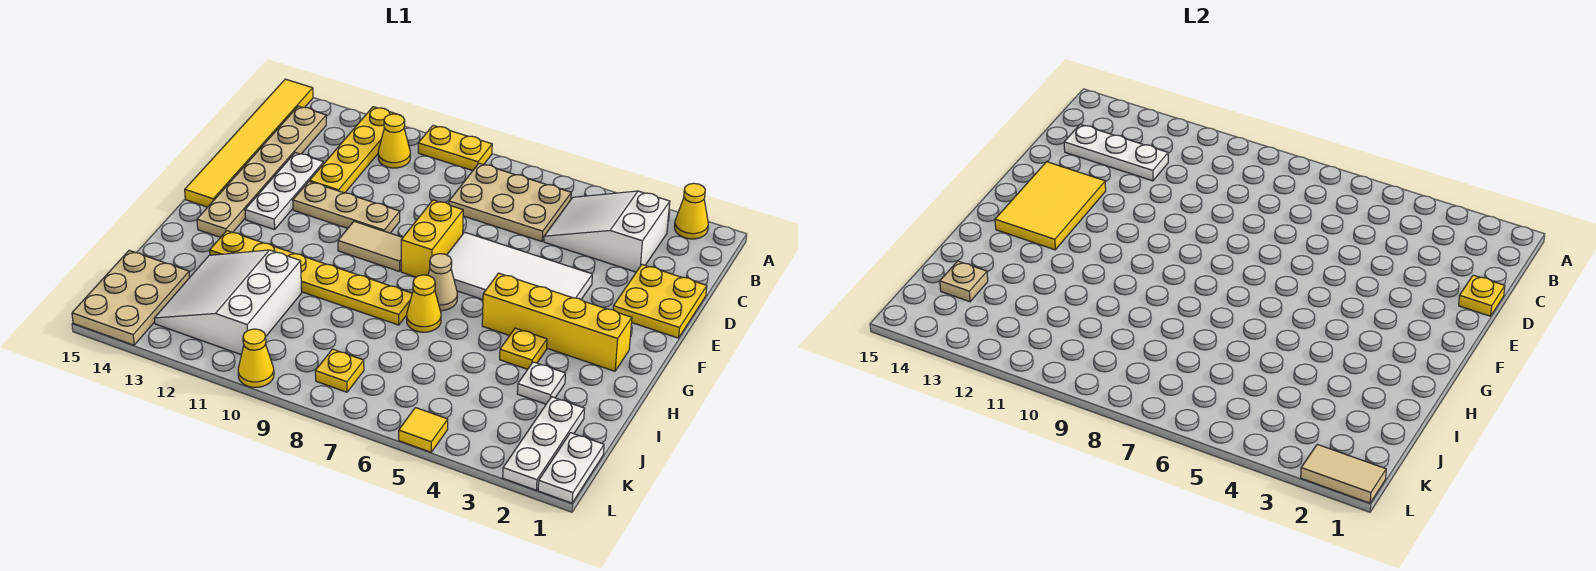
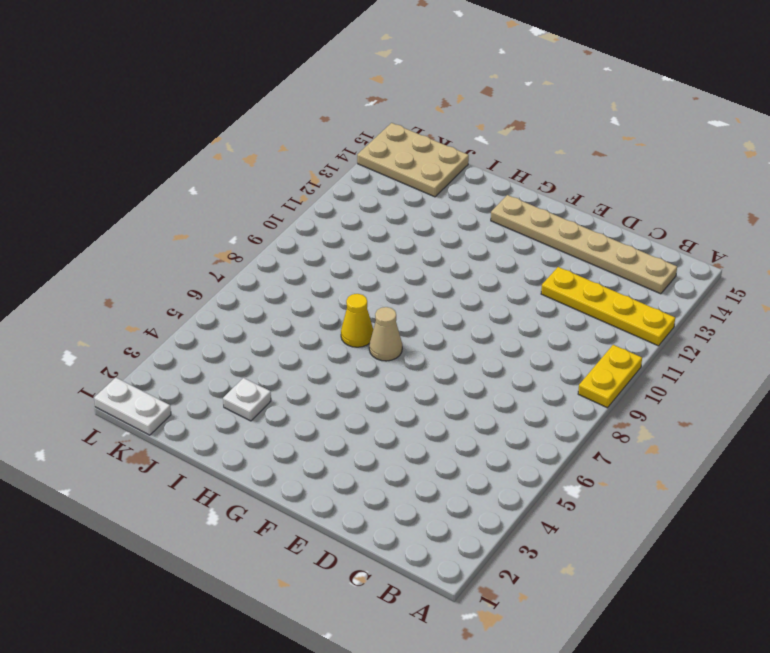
none -> yellow 1x1 cone [674,183,708,239]
none -> yellow 1x6 tile [185,79,313,207]
none -> white 2x3 slope [544,191,670,272]
none -> tan 2x3 plate [449,163,571,241]

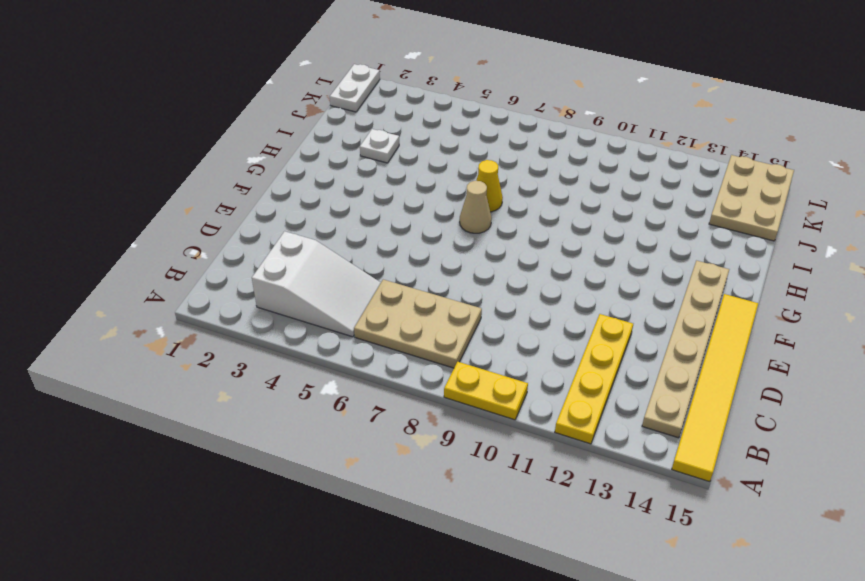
none -> yellow 1x1 cone [674,183,708,239]
none -> yellow 1x1 cone [378,114,410,168]
none -> yellow 2x2 plate [613,265,707,338]
none -> white 1x3 plate [245,153,324,230]

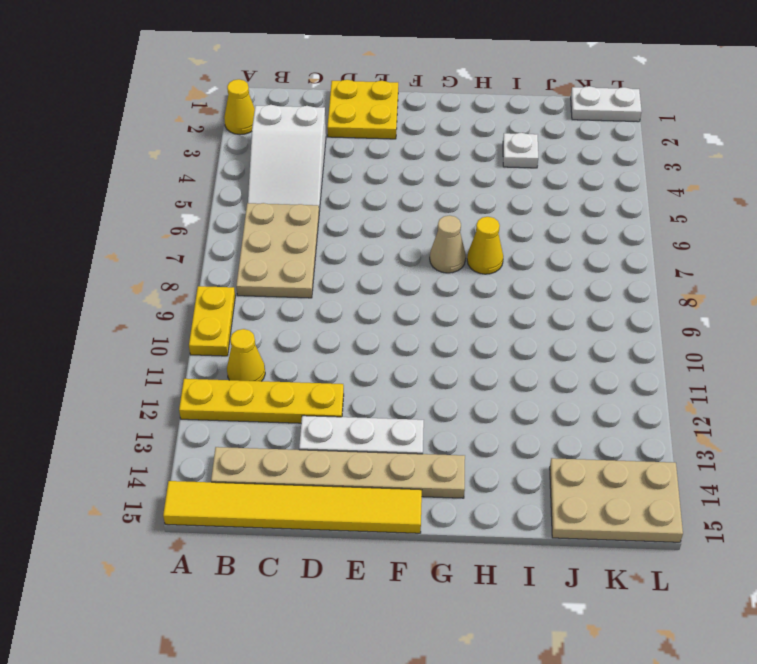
none -> white 2x4 tile [447,232,592,299]
none -> yellow 1x2 brick [401,200,463,277]
none -> tan 1x3 plate [293,181,400,233]
none -> tan 1x2 tile [338,221,403,272]

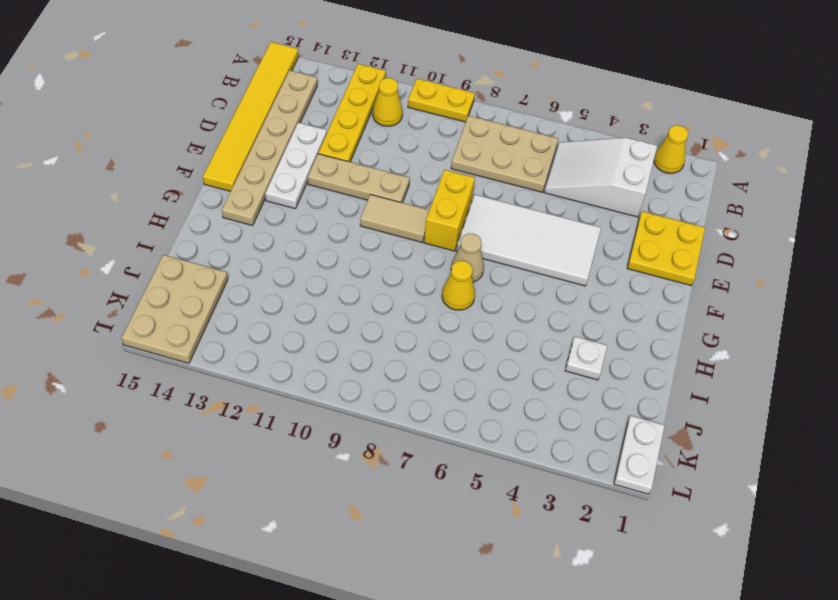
none -> yellow 1x4 brick [482,273,632,371]
none -> yellow 1x1 plate [500,328,547,369]
none -> yellow 1x6 plate [210,231,412,325]
none -> white 3x3 slope [154,250,302,355]

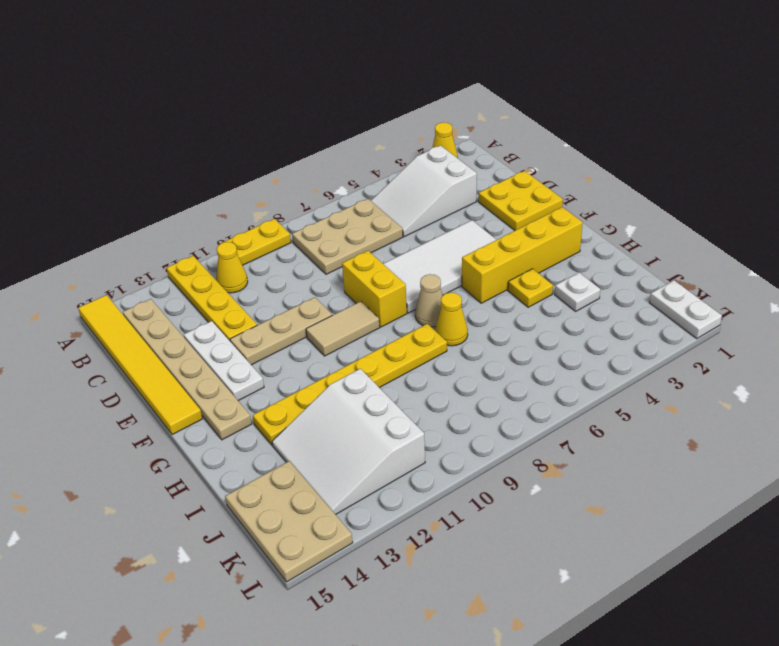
none -> white 1x3 plate [503,397,585,490]
none -> yellow 1x1 plate [315,349,364,392]
none -> yellow 1x1 tile [399,408,448,452]
none -> yellow 1x1 cone [238,329,274,387]

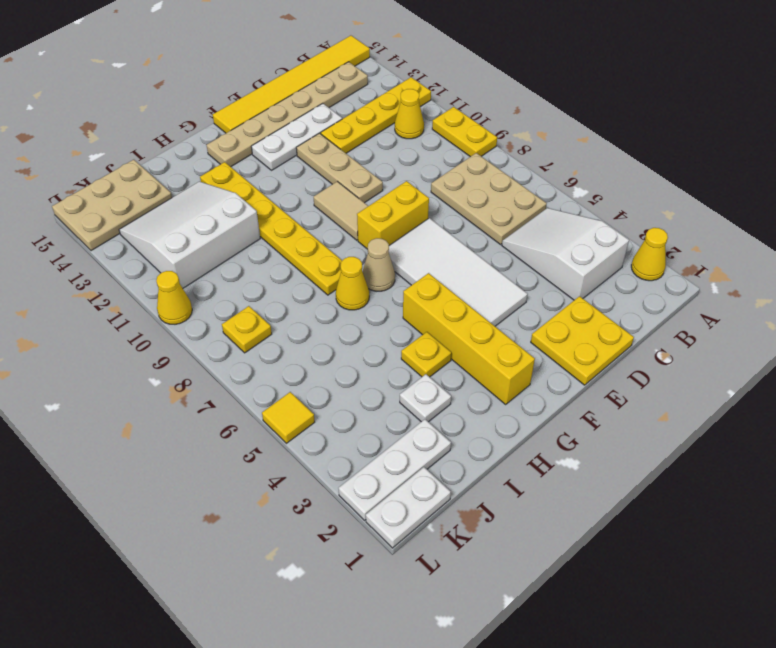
none -> white 1x3 plate [1064,124,1168,181]
none -> yellow 1x1 plate [1459,275,1505,316]
none -> yellow 2x3 tile [995,162,1106,250]
none -> tan 1x1 plate [940,261,988,302]

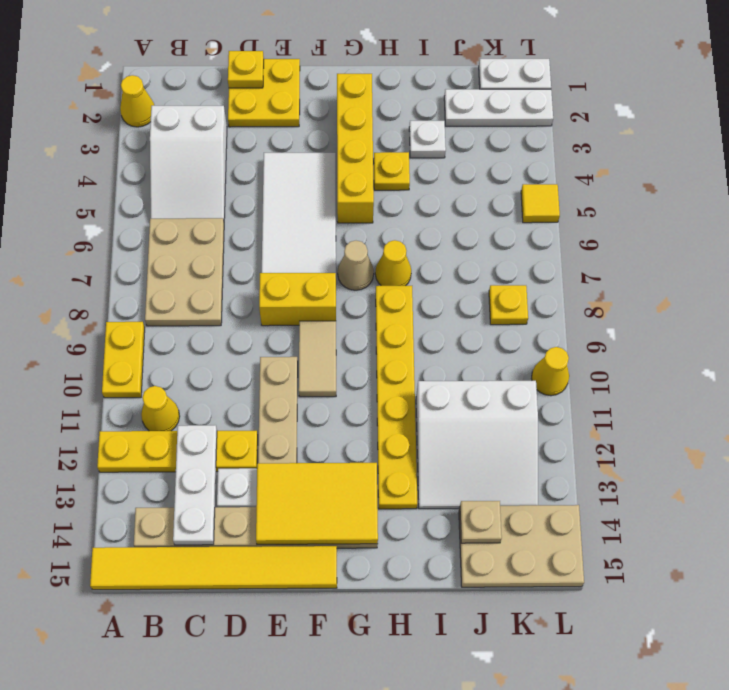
none -> tan 1x2 tile [1301,444,1386,503]

